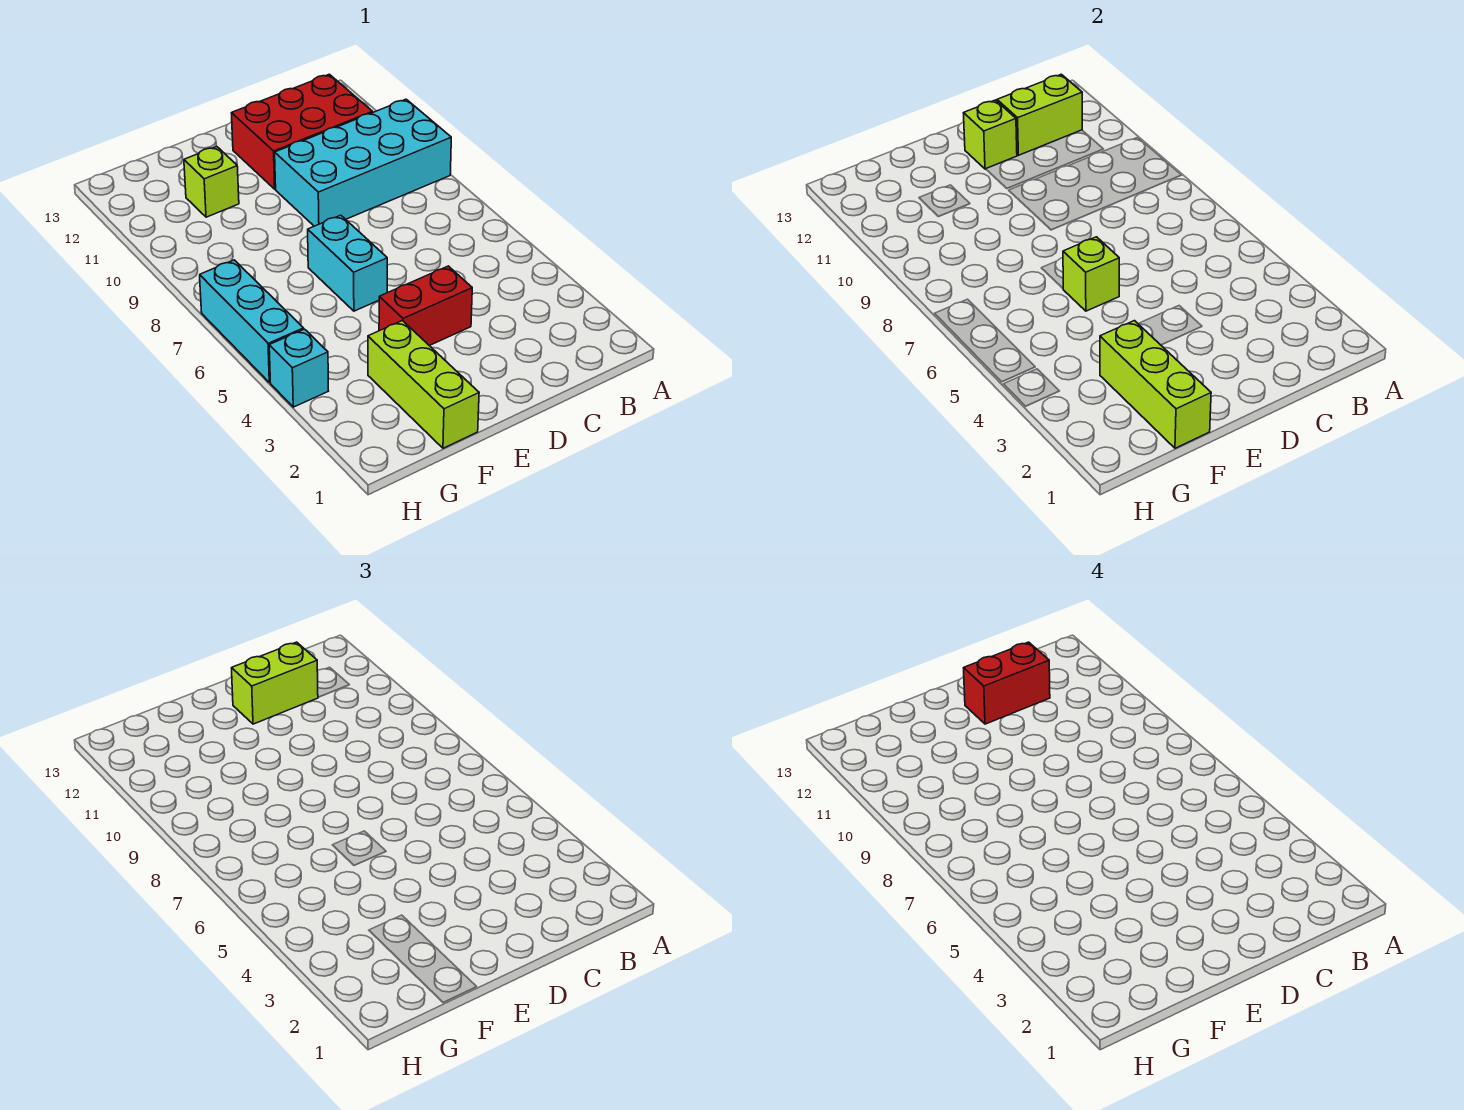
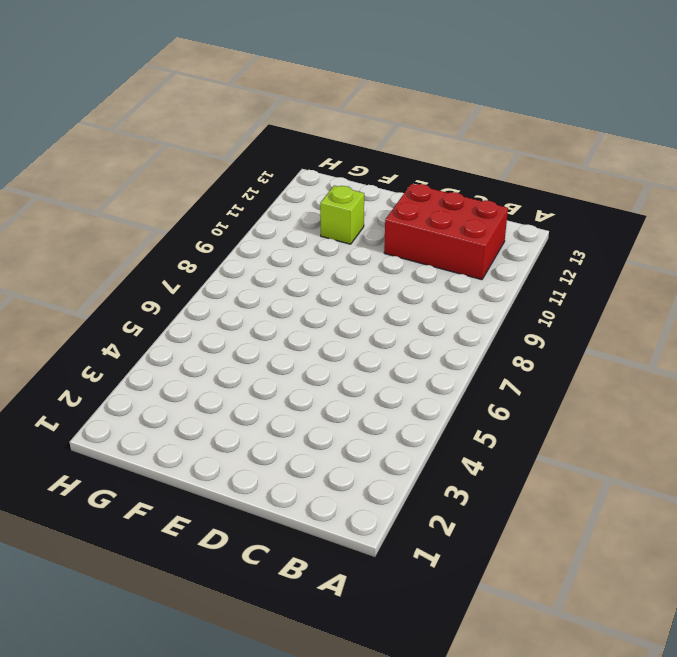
none -> cyan 2x4 brick [275,99,451,226]
none -> red 1x2 brick [379,266,472,346]
none -> cyan 1x2 brick [308,215,387,311]

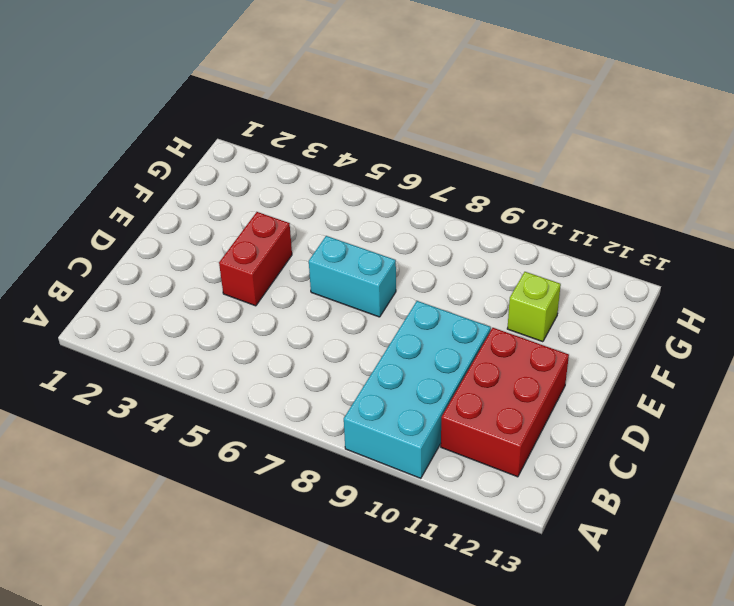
none -> lime 1x3 brick [368,321,479,448]
none -> cyan 1x1 brick [269,329,328,407]
none -> cyan 1x3 brick [200,260,304,383]

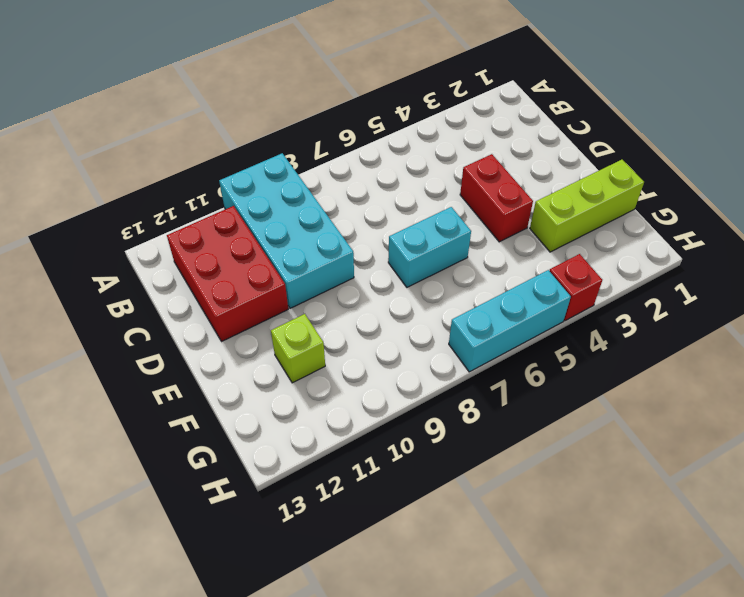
red 1x1 brick [550,254,602,321] -> cyan 1x1 brick [269,329,328,407]
none -> lime 1x2 brick [997,74,1082,155]
none -> lime 1x1 brick [964,100,1017,169]
none -> lime 1x1 brick [1063,237,1119,311]

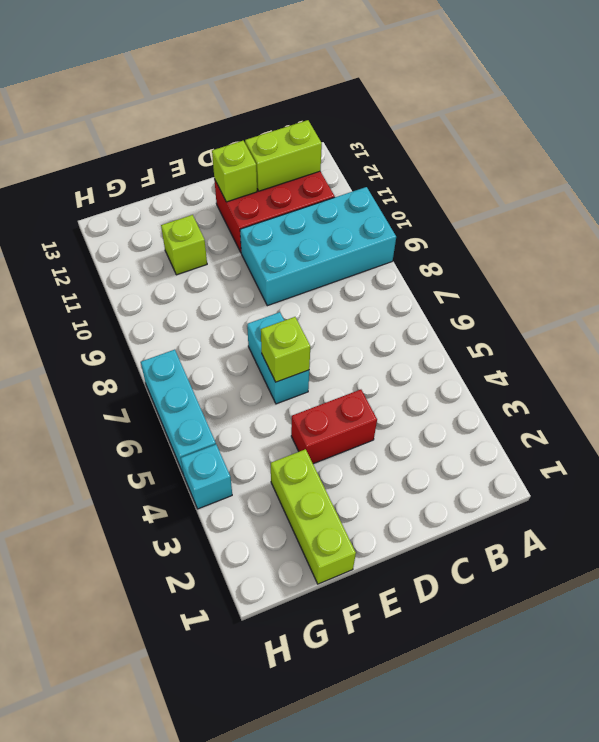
none -> lime 1x3 brick [1100,321,1211,448]
none -> lime 1x2 brick [232,642,318,724]
none -> red 1x2 brick [964,642,1050,724]

